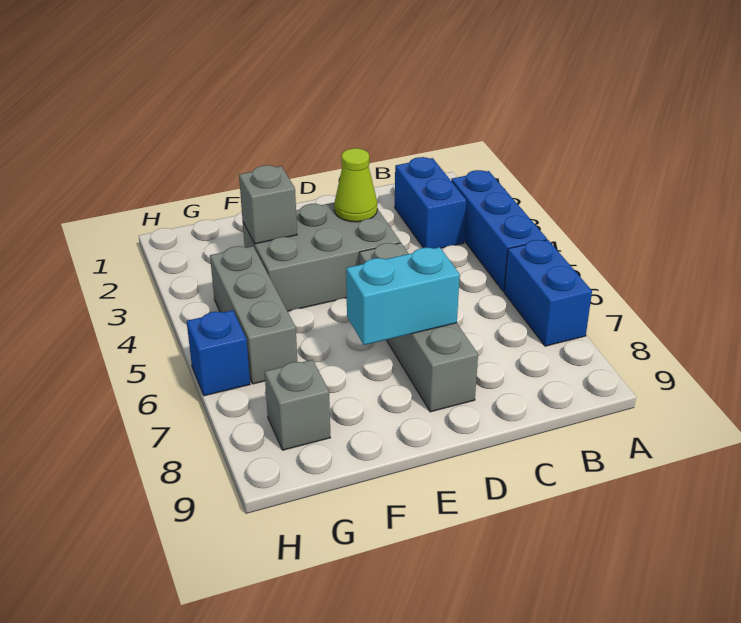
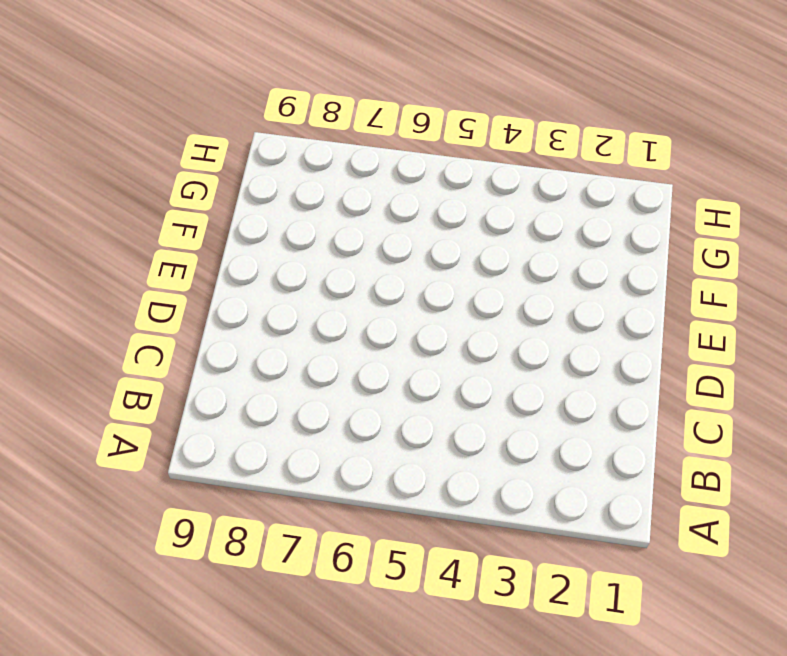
none -> blue 1x3 brick [451,170,547,292]
none -> blue 1x2 brick [504,240,592,346]

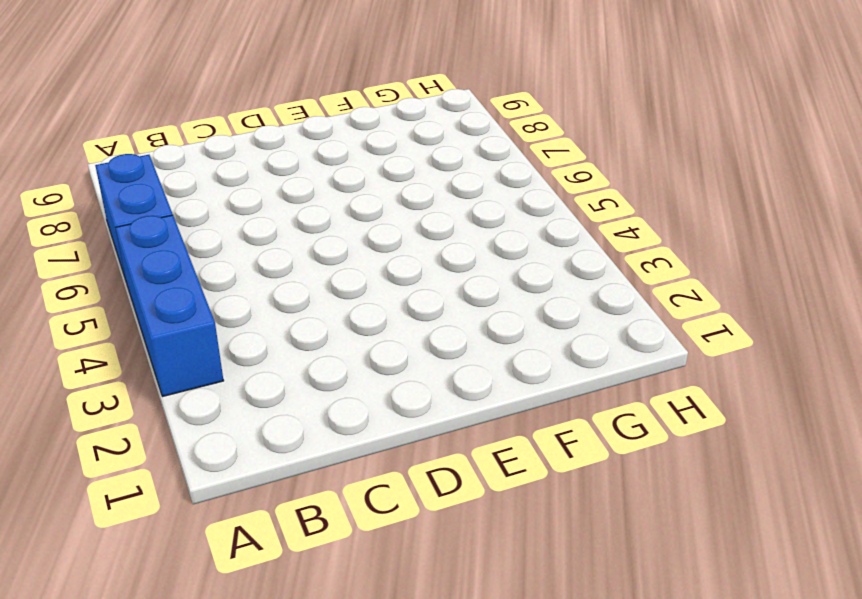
none -> blue 1x2 brick [395,157,466,248]
none -> grey 2x3 brick [243,203,400,311]

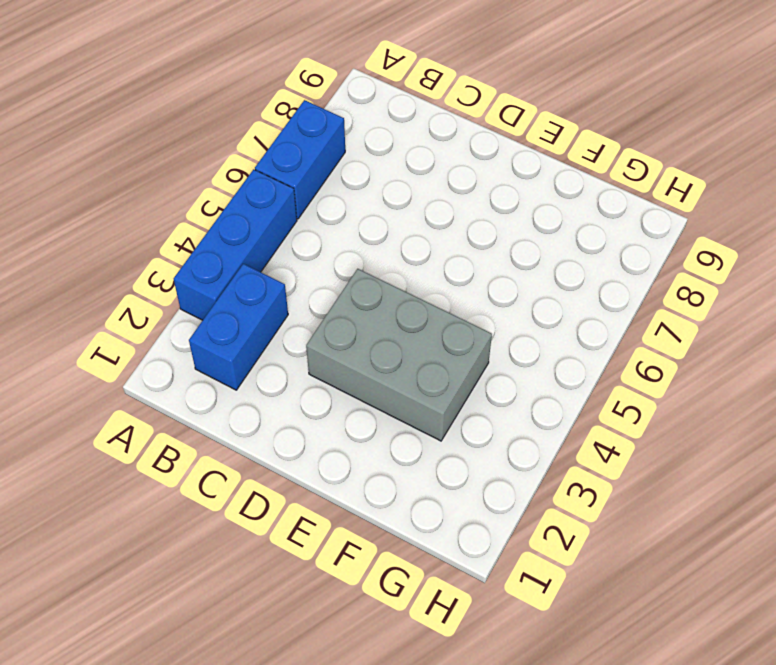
none -> grey 1x4 brick [359,243,478,412]
none -> grey 1x3 brick [210,246,297,384]

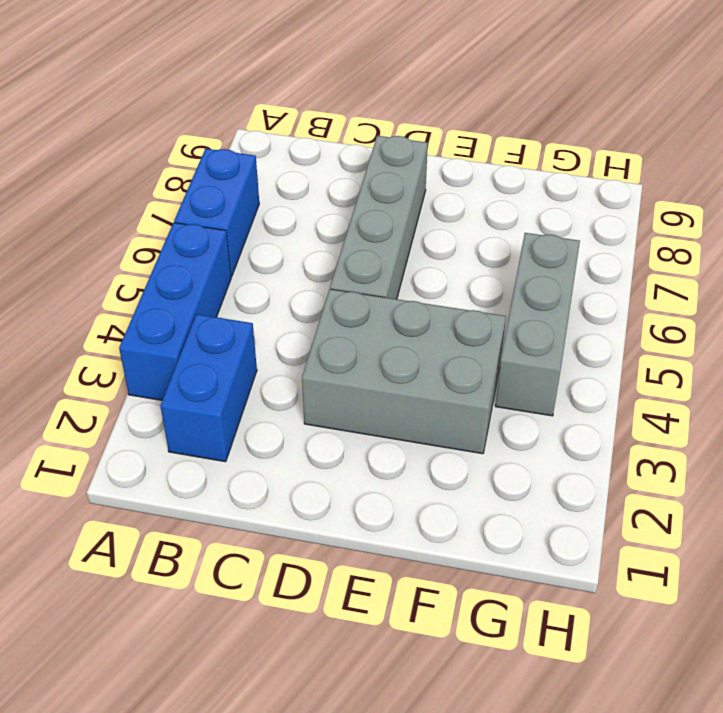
none -> grey 1x1 brick [265,360,330,450]
none -> blue 1x1 brick [187,310,250,396]

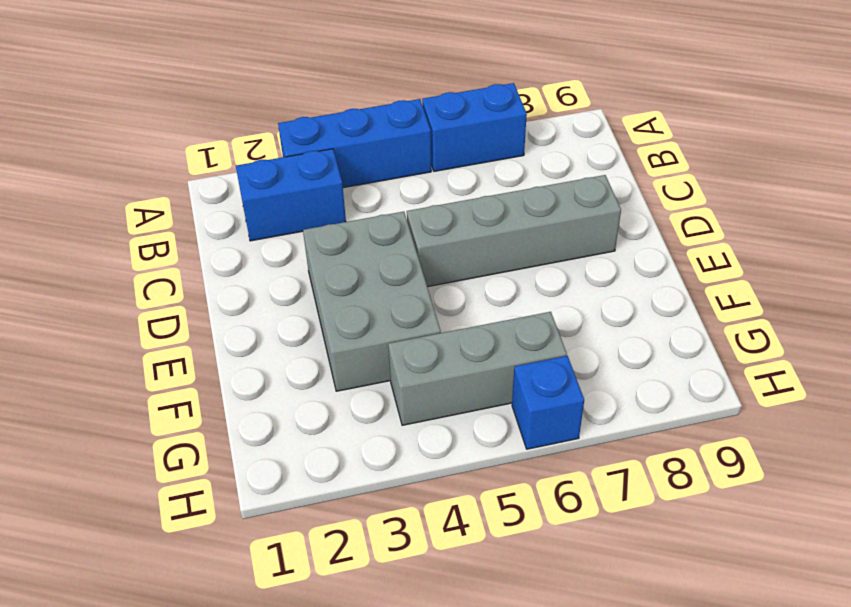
none -> grey 1x1 brick [265,360,330,450]
none -> lime 1x1 cone [334,148,377,222]

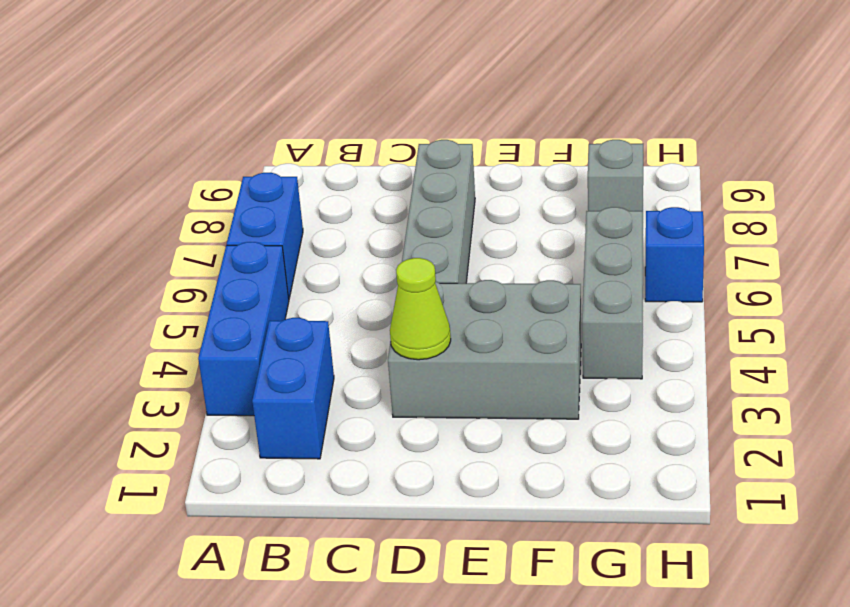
none -> cyan 1x2 brick [346,247,460,345]
none -> grey 1x1 brick [239,165,297,244]

